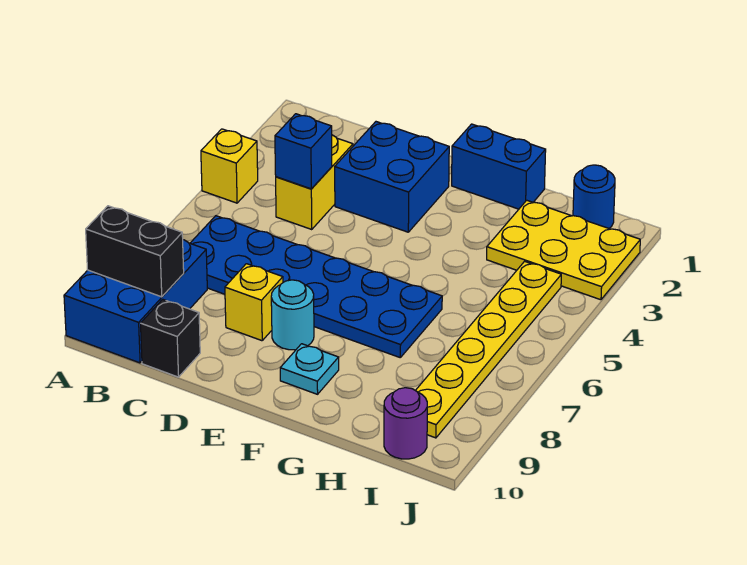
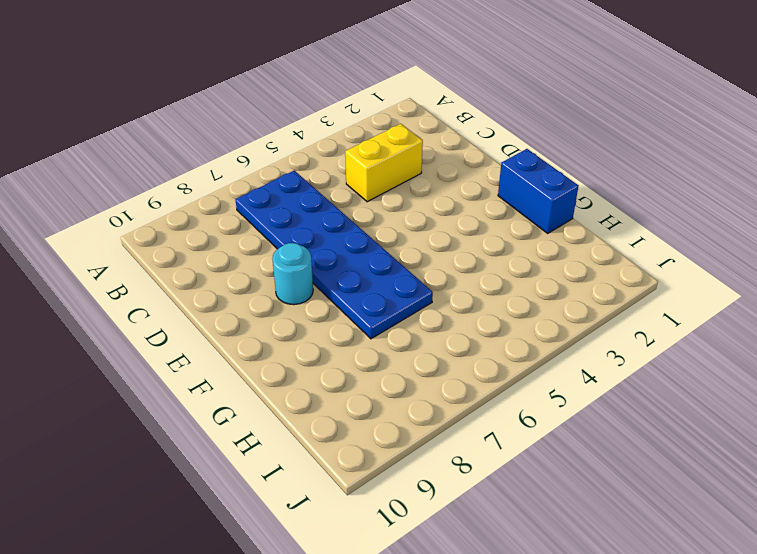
none -> yellow 1x1 brick [201,129,258,203]
none -> blue 2x3 brick [64,240,207,363]
none -> black 1x1 brick [141,299,200,377]

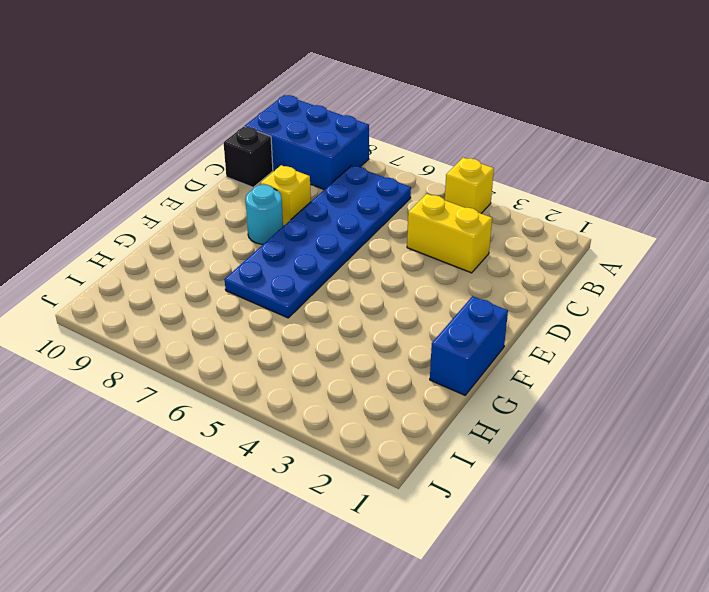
none -> blue 2x2 brick [335,122,449,232]
none -> cyan 1x1 plate [280,344,339,394]
none -> yellow 2x3 plate [487,200,640,300]

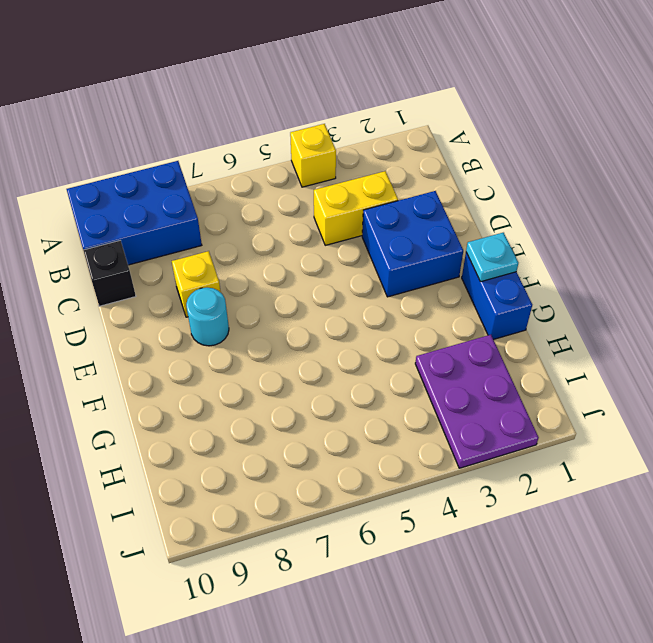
cyan 1x1 plate [466,233,518,282] -> cyan 1x1 plate moved to [280,344,339,394]
purple 2x3 plate [415,335,539,468] -> yellow 2x3 plate [487,200,640,300]
none -> blue 2x6 plate [190,216,442,357]
none -> blue 1x1 round brick [573,165,615,228]
none -> yellow 1x6 plate [415,261,561,438]

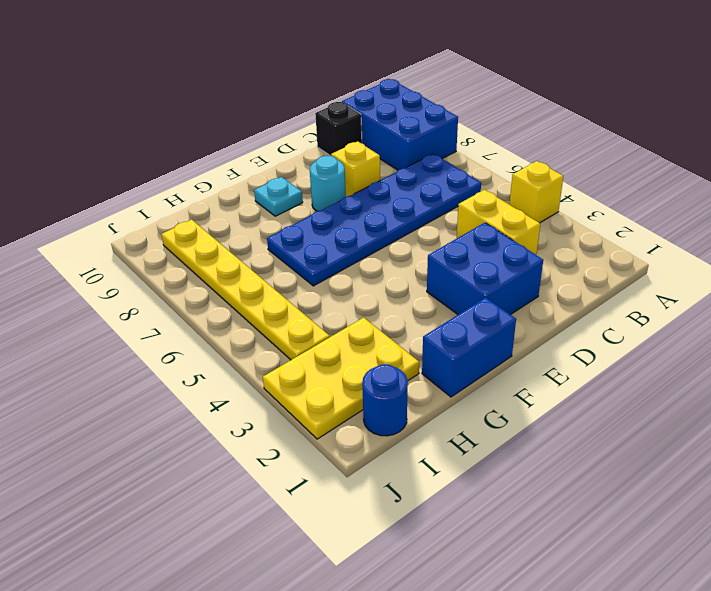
none -> purple 1x1 round brick [384,388,427,459]
none -> black 1x2 brick [86,206,184,297]
none -> blue 1x1 brick [275,114,332,189]

